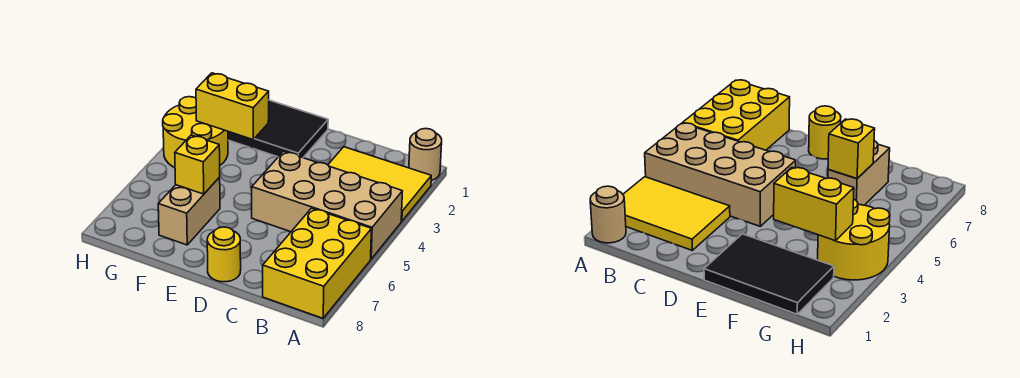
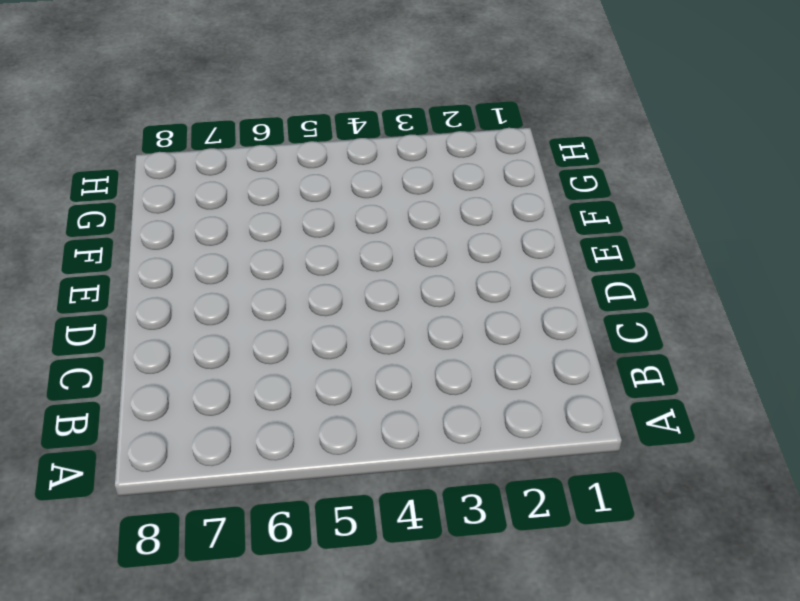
none -> tan 1x1 round brick [409,129,442,180]
none -> yellow 2x3 tile [328,147,431,221]

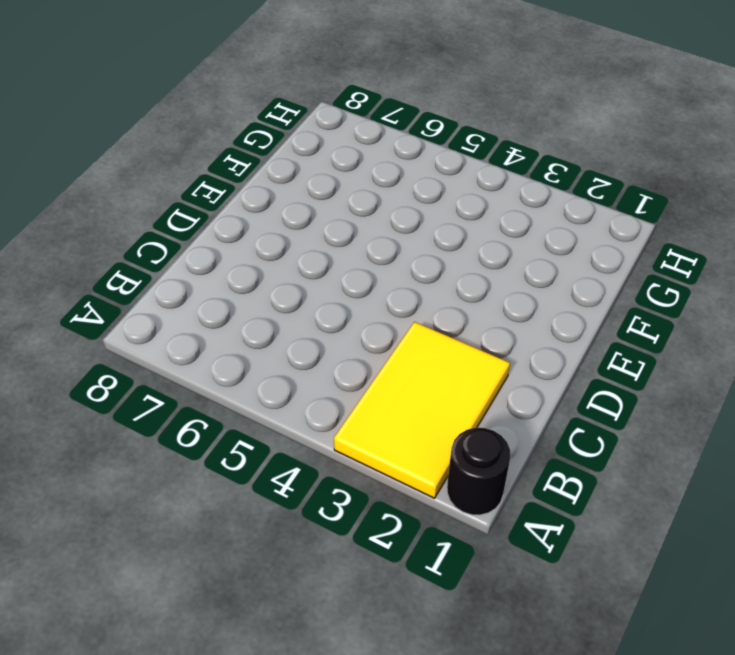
black 1x1 round brick [447,428,510,515] -> tan 1x1 round brick [409,129,442,180]
none -> tan 2x4 brick [252,151,402,259]
none -> yellow 2x3 brick [263,208,371,318]

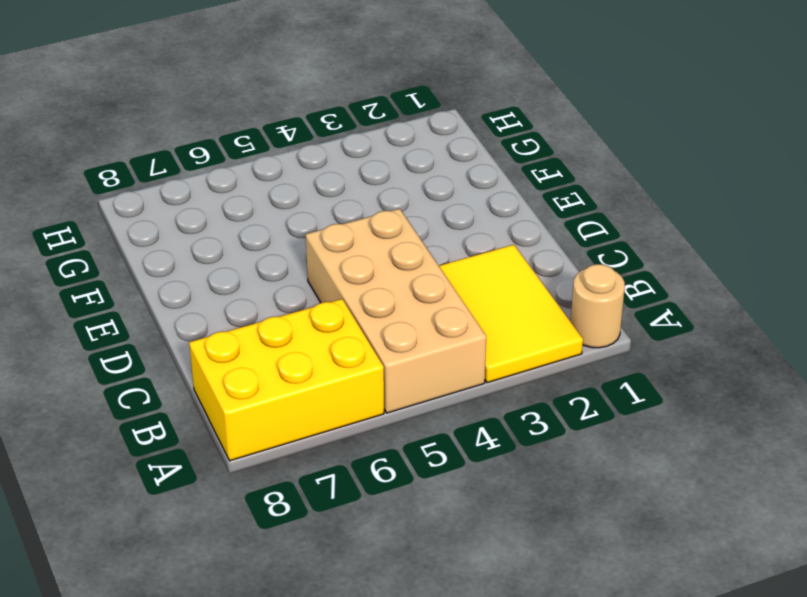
none -> yellow 1x1 round brick [207,227,241,282]
none -> black 2x3 tile [228,100,328,158]

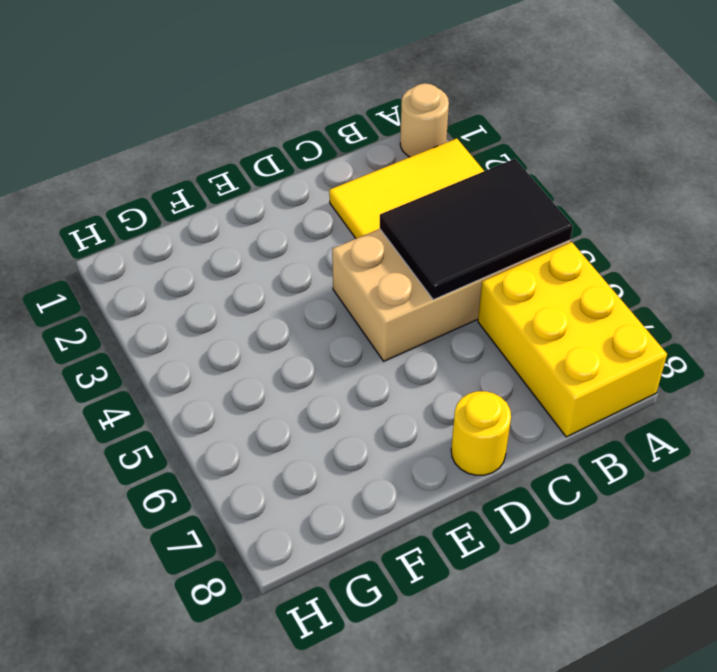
black 2x3 tile [380,159,573,300] -> black 2x3 tile moved to [228,100,328,158]
none -> tan 1x2 brick [158,177,220,245]
none -> yellow 2x2 round brick [163,97,228,168]

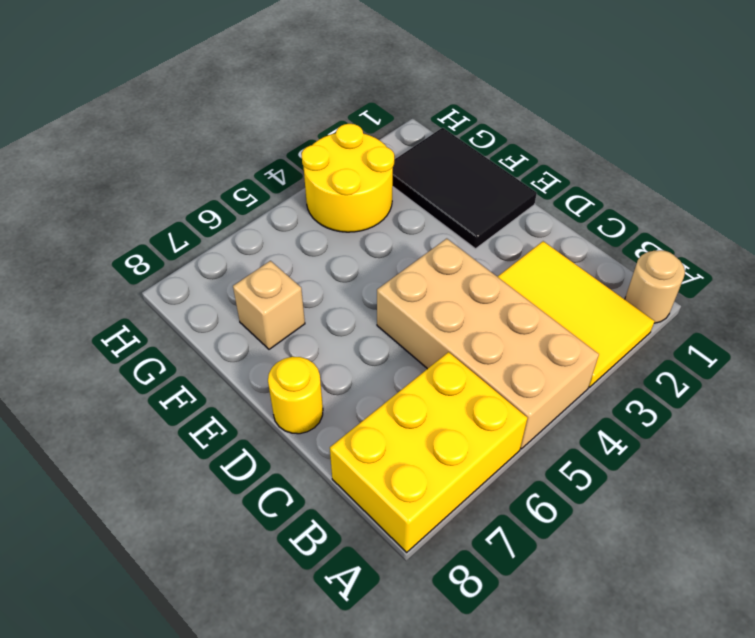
tan 1x1 brick [233,261,305,349] -> tan 1x2 brick [158,177,220,245]
none -> yellow 1x2 brick [196,73,269,140]
none -> yellow 1x1 brick [175,135,220,194]

